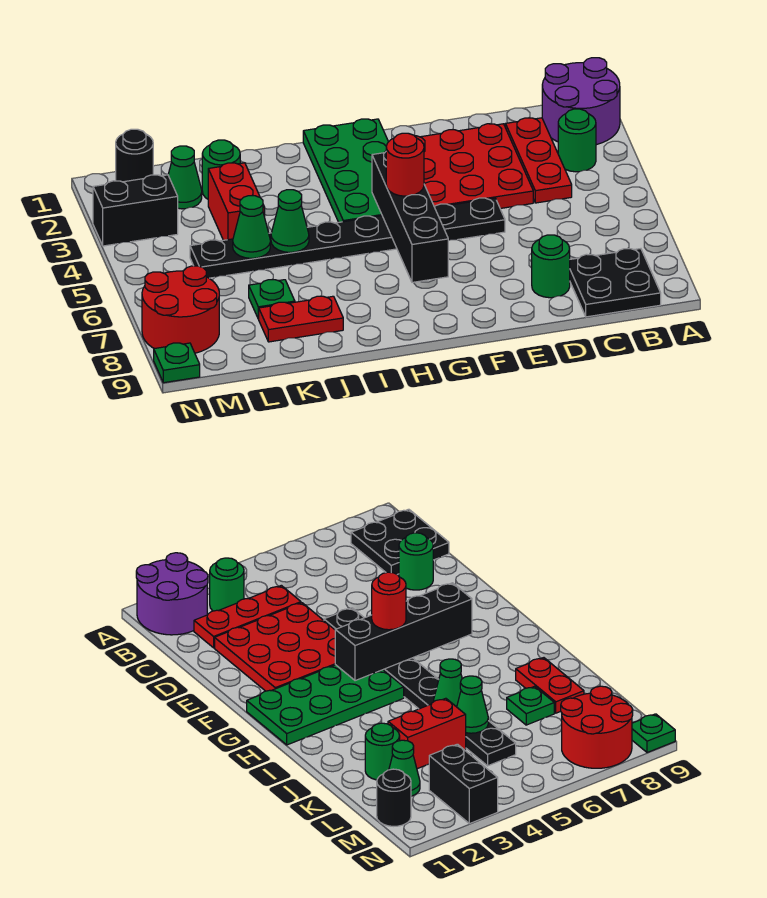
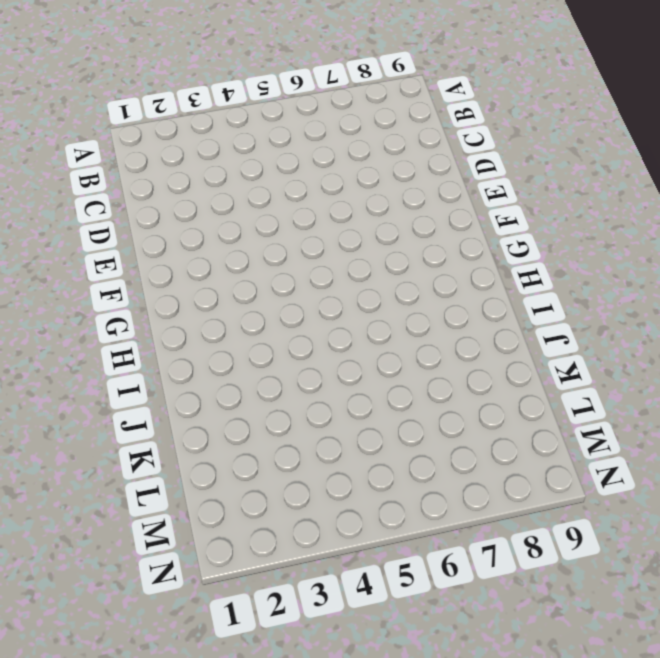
none -> purple 2x2 round brick [542,58,620,145]
none -> green 1x1 round brick [558,109,596,172]
none -> black 2x2 plate [570,249,661,317]

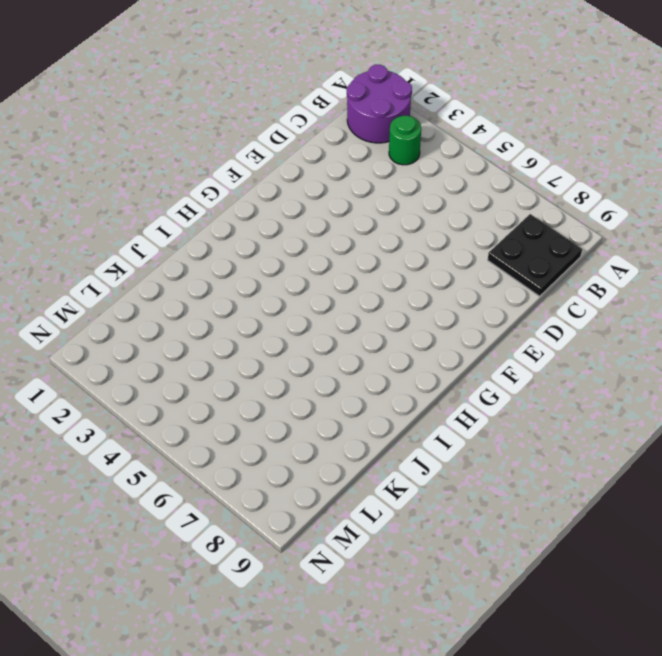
none -> red 1x3 plate [505,118,572,203]
none -> red 3x3 plate [415,124,533,209]
none -> green 1x1 round brick [532,235,570,298]

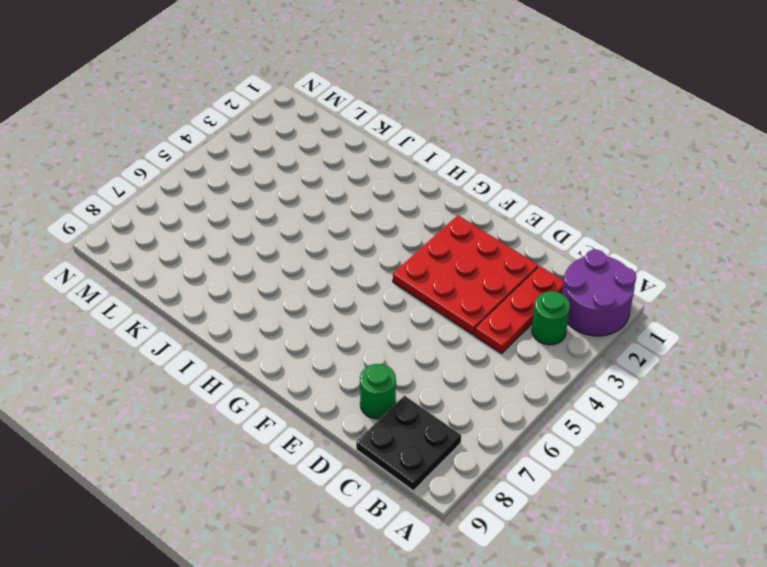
none -> black 1x8 plate [190,198,505,278]
none -> green 2x4 plate [303,119,388,222]
none -> red 1x2 plate [259,296,343,342]

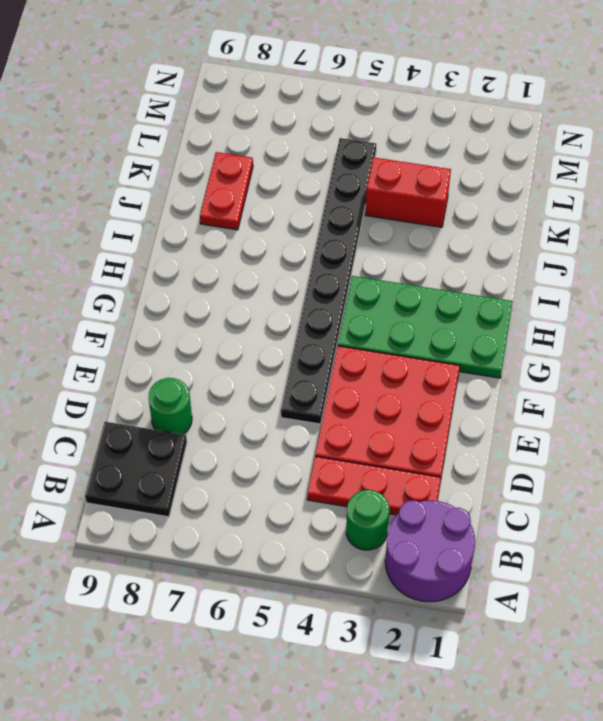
none -> green 1x1 round brick [202,140,240,199]
none -> green 1x1 plate [249,280,295,319]
none -> green 1x1 cone [168,146,202,209]

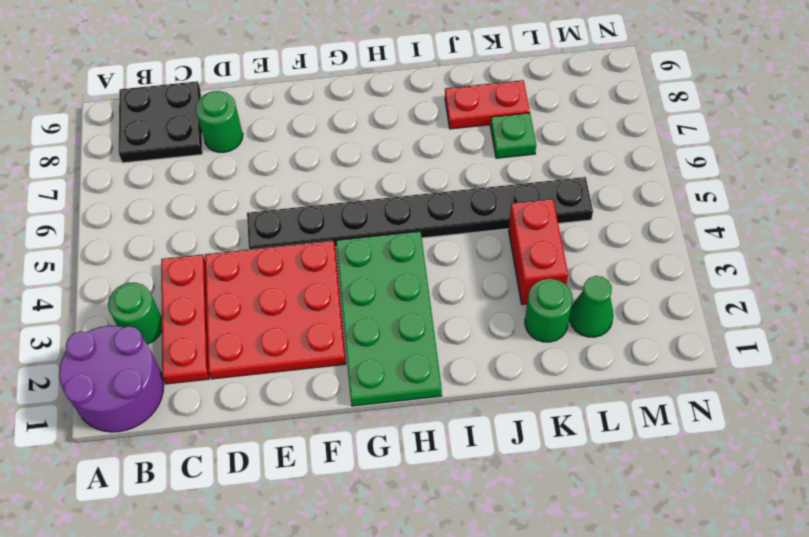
none -> black 1x1 round brick [116,129,153,182]
none -> black 1x2 brick [93,175,178,246]
none -> red 2x2 round brick [142,266,219,353]

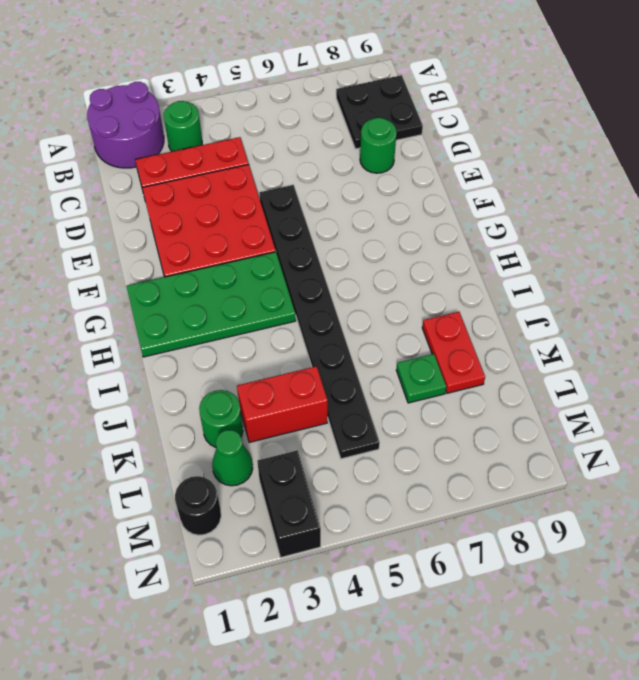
none -> red 2x2 round brick [142,266,219,353]
none -> green 1x1 plate [154,343,200,383]
none -> black 1x4 brick [372,152,448,282]

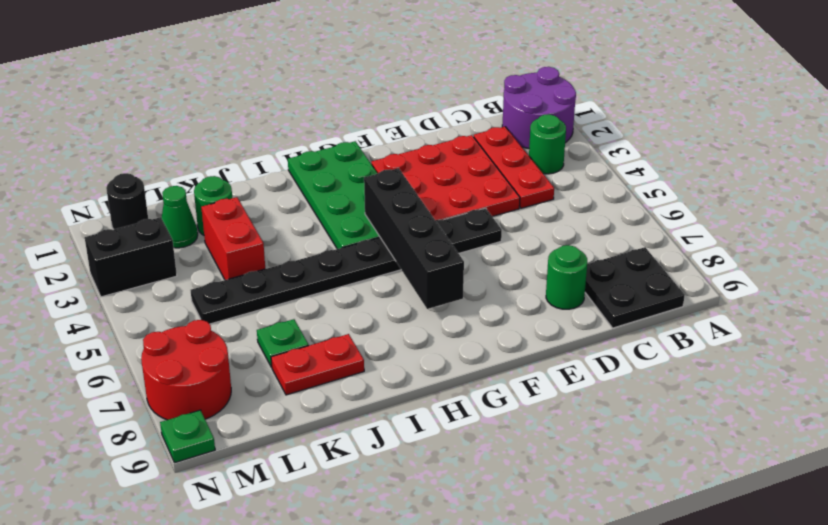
none -> green 1x1 cone [271,190,309,252]
none -> green 1x1 cone [233,196,270,258]
none -> red 1x1 round brick [386,133,424,196]

